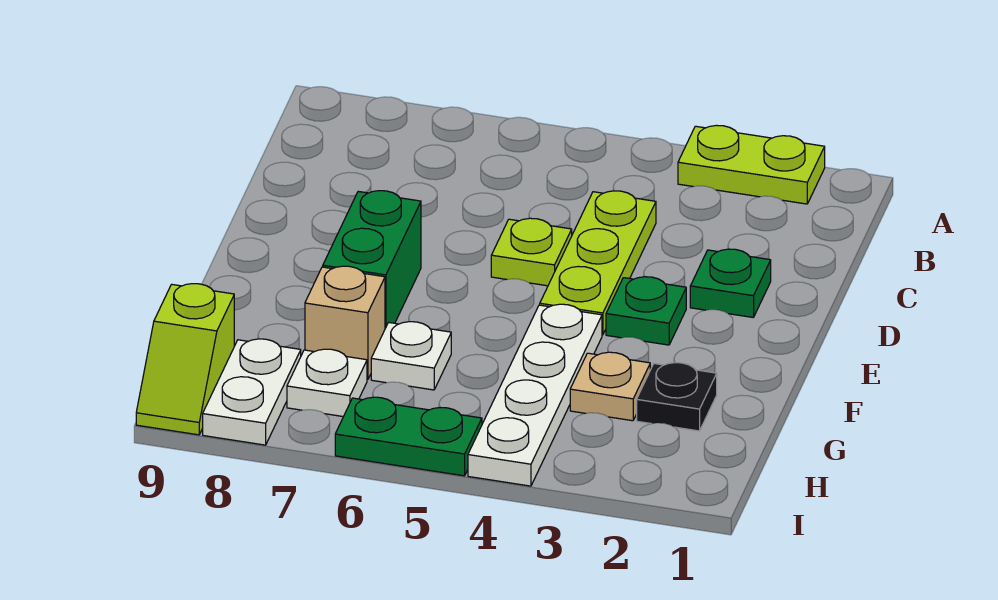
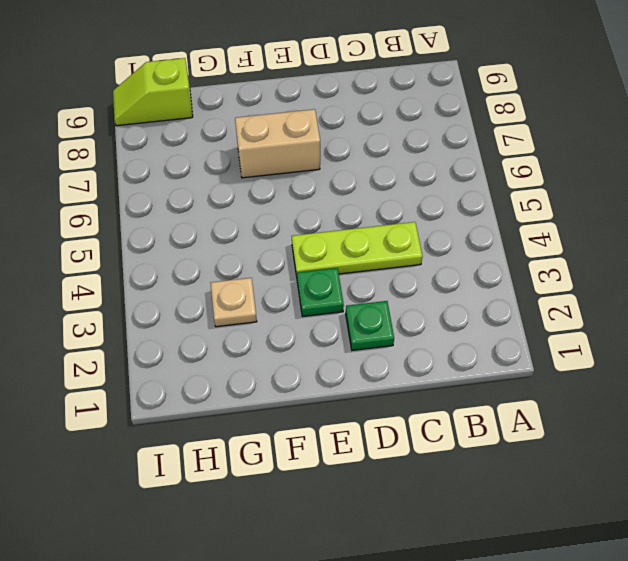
tan 1x2 brick [235,109,320,178] -> green 1x2 brick [323,191,421,328]
none -> lime 1x2 plate [678,125,825,204]
none -> lime 1x1 plate [491,218,572,286]
none -> white 1x4 plate [468,304,602,486]

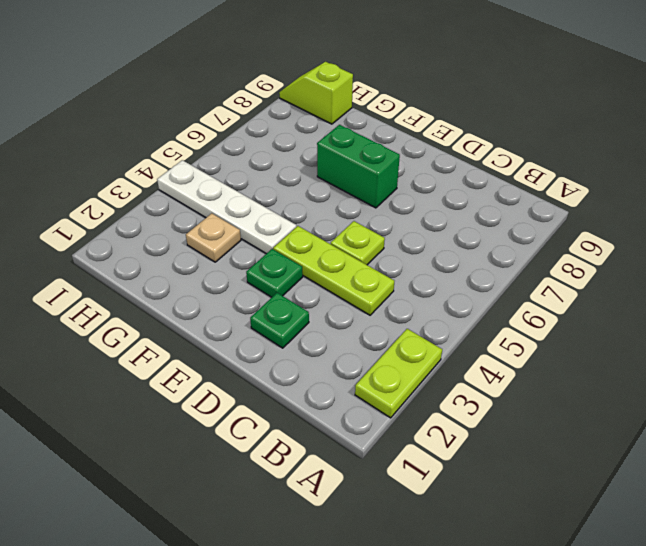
none -> black 1x1 plate [637,363,717,431]
none -> white 1x1 plate [371,322,451,390]
none -> tan 1x1 brick [305,266,385,380]

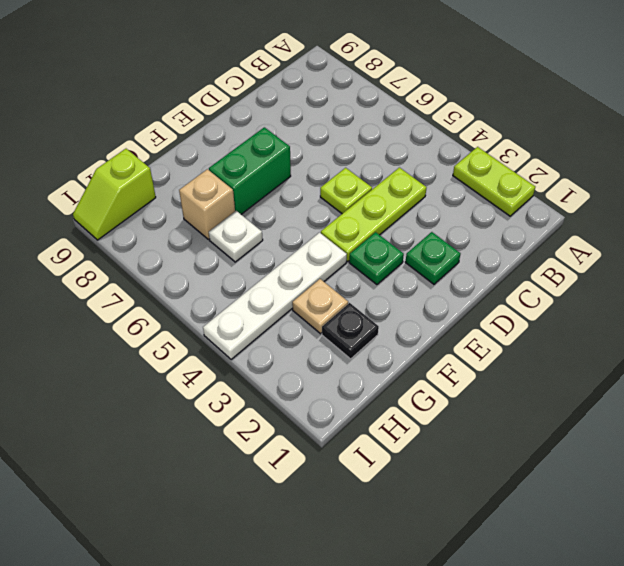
none -> white 1x1 plate [287,349,367,417]
none -> white 1x2 plate [203,339,301,445]
none -> green 1x2 plate [335,397,482,476]

